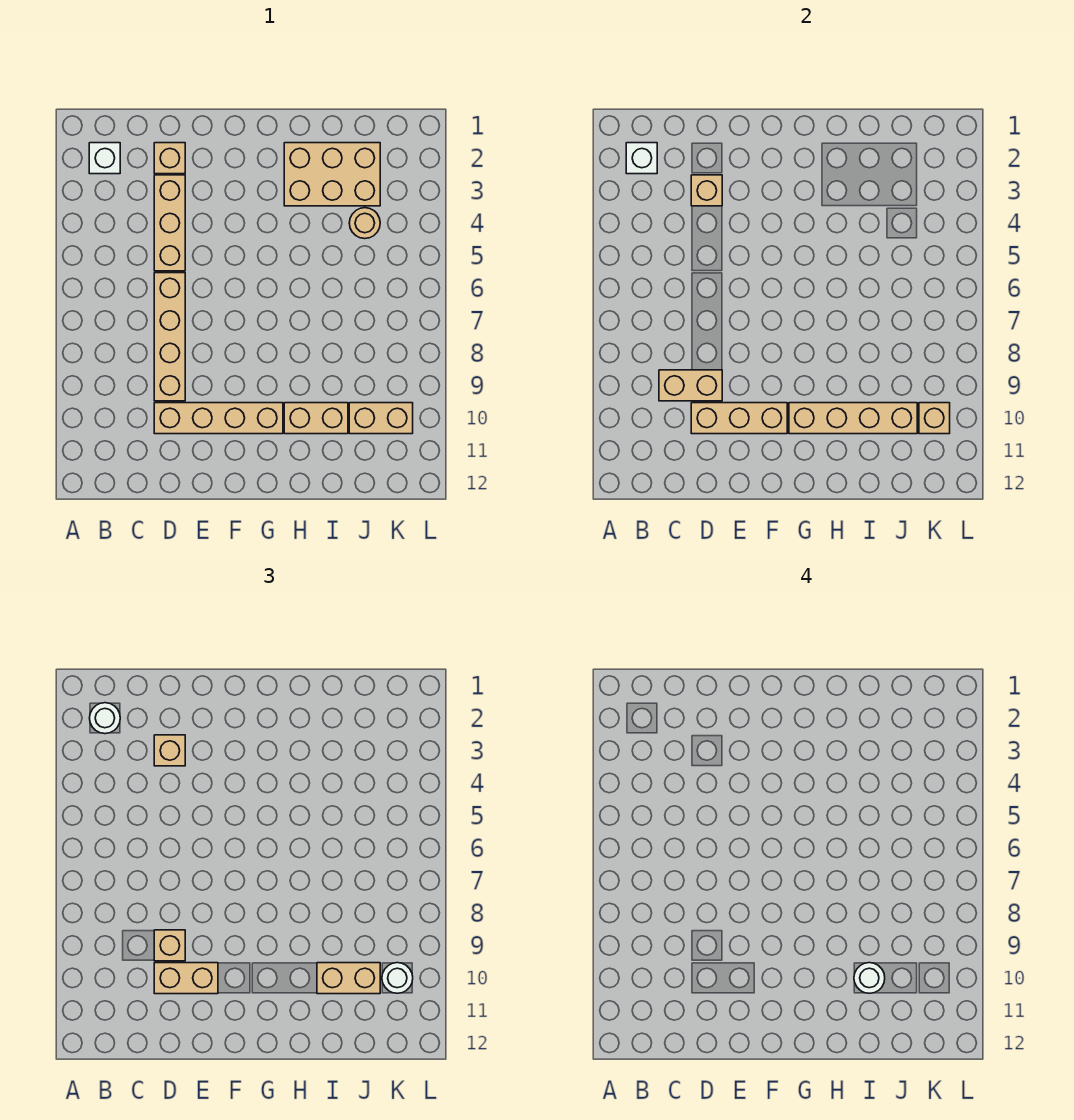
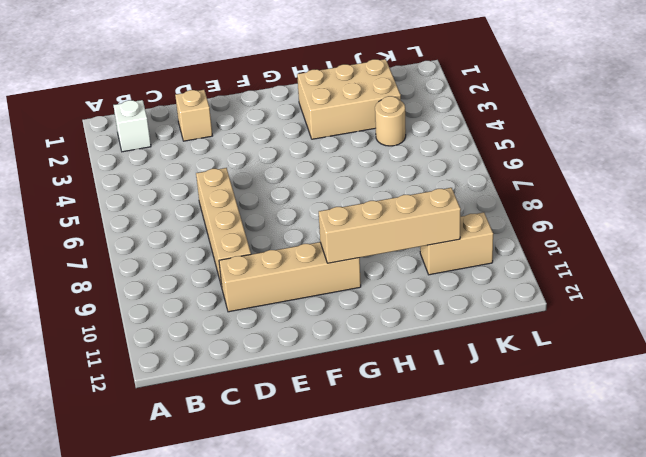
none -> tan 1x3 brick [154,175,185,271]
none -> tan 1x2 brick [284,403,348,434]
none -> white 1x1 brick [626,143,657,174]

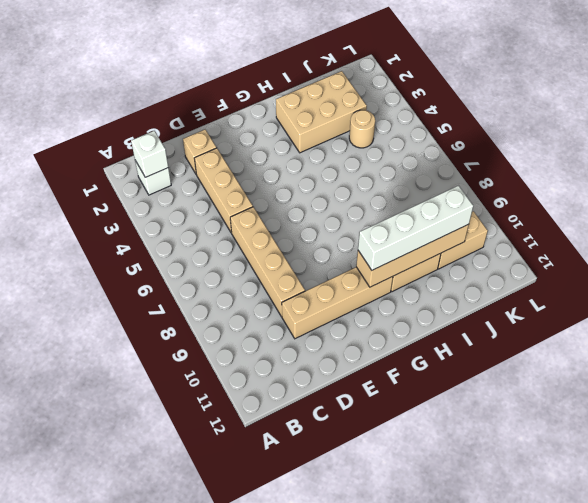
white 1x4 brick [358,186,473,270] -> tan 1x2 brick [317,963,380,994]
none -> tan 1x2 brick [659,370,722,401]
none -> tan 1x1 brick [691,175,722,206]
none -> tan 1x3 brick [691,403,787,434]

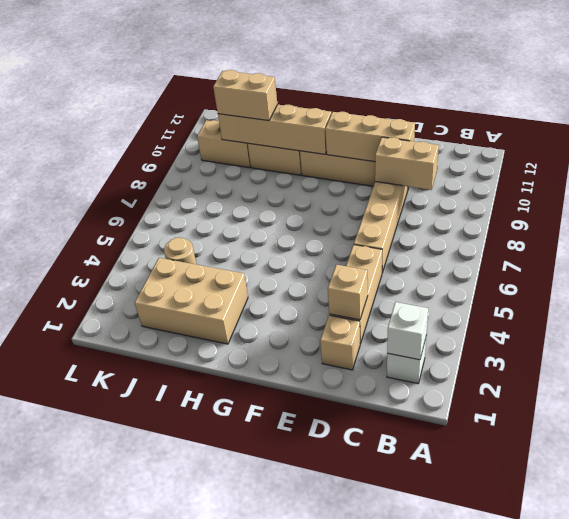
none -> tan 1x1 brick [919,403,950,434]
none -> white 1x1 round brick [90,703,120,734]
none -> tan 1x1 brick [154,735,185,766]

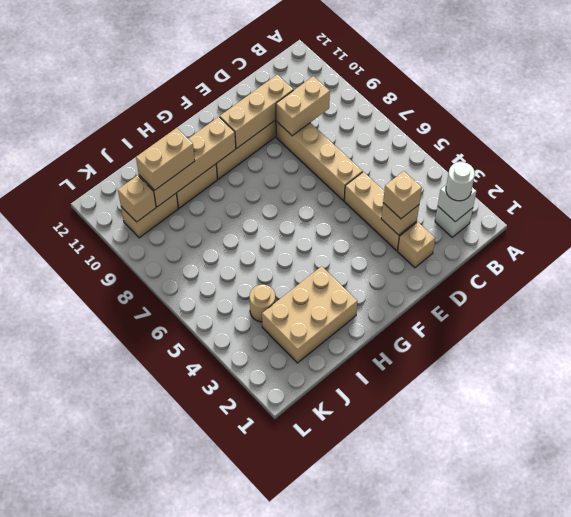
none -> tan 1x1 brick [154,930,185,961]
none -> tan 1x2 brick [154,963,218,994]
none -> white 1x1 round brick [382,963,413,993]

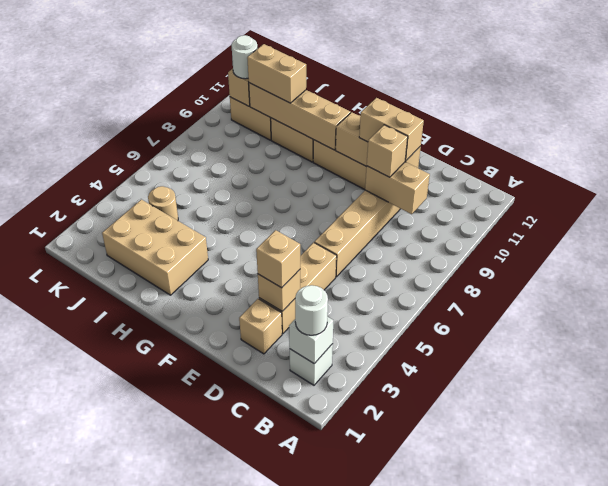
none -> white 1x1 round brick [854,963,885,993]

